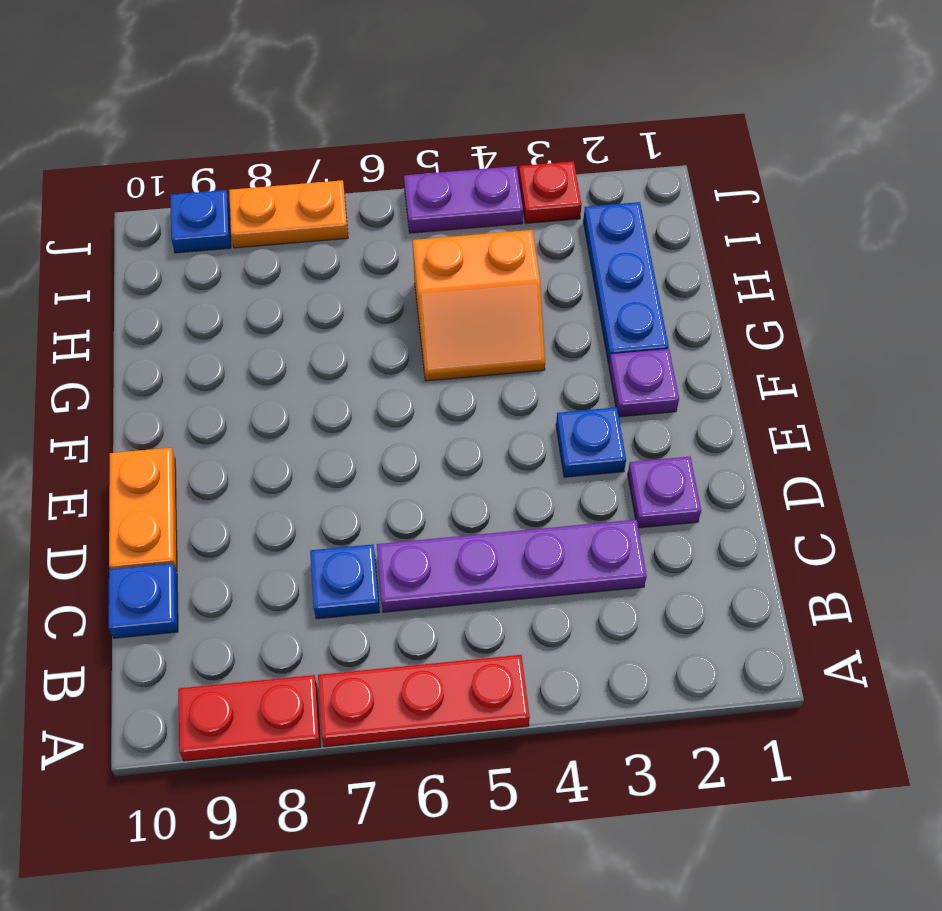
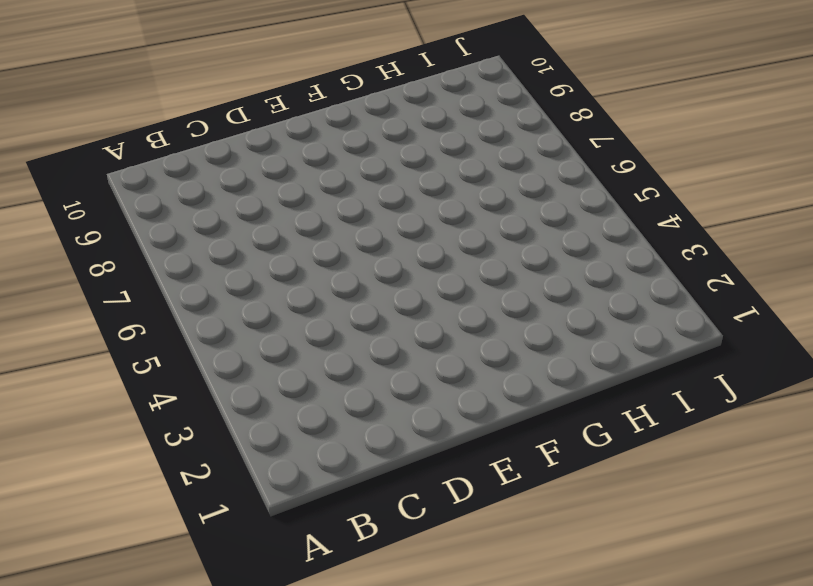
none -> red 1x3 plate [318,655,530,747]
none -> red 1x2 plate [178,675,321,761]
none -> purple 1x4 plate [377,520,647,612]

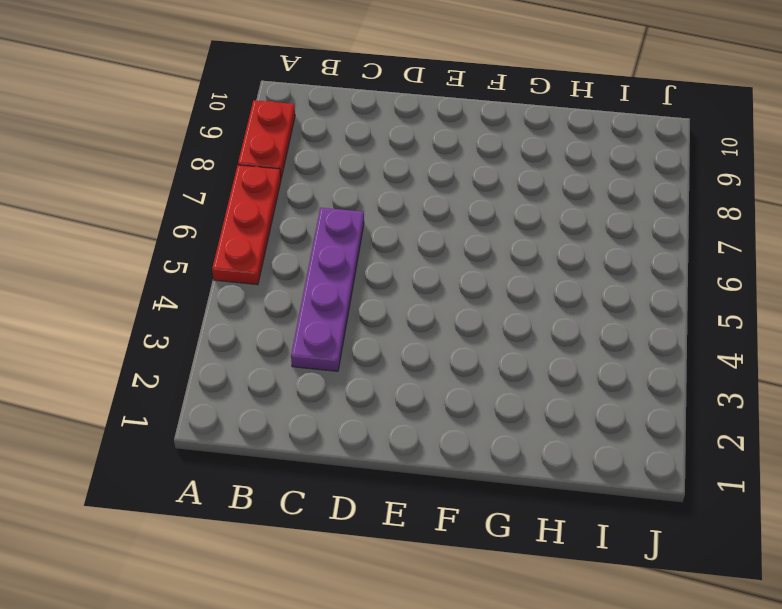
none -> blue 1x1 plate [310,544,379,619]
none -> blue 1x1 plate [108,563,178,638]
none -> purple 1x1 plate [628,457,701,528]

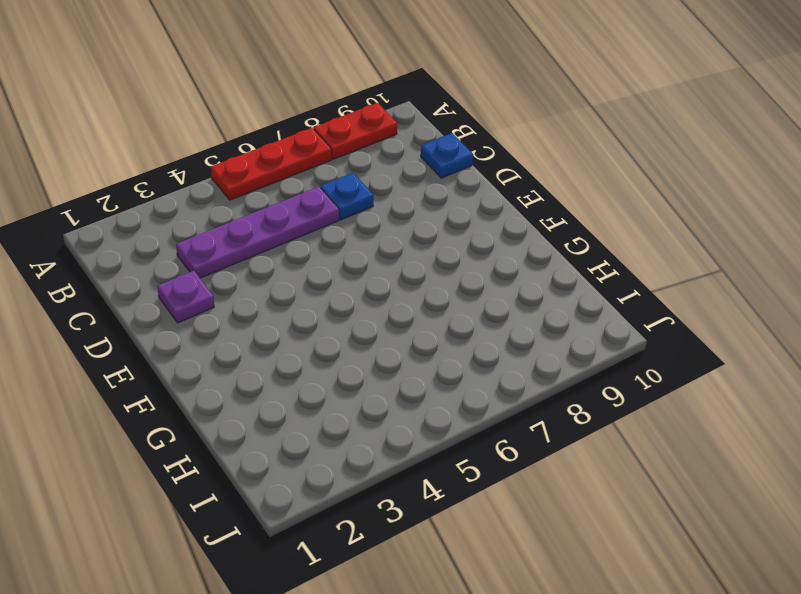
none -> orange 1x2 plate [109,448,177,572]
none -> blue 1x1 plate [556,407,626,477]
none -> purple 1x1 plate [609,349,679,417]

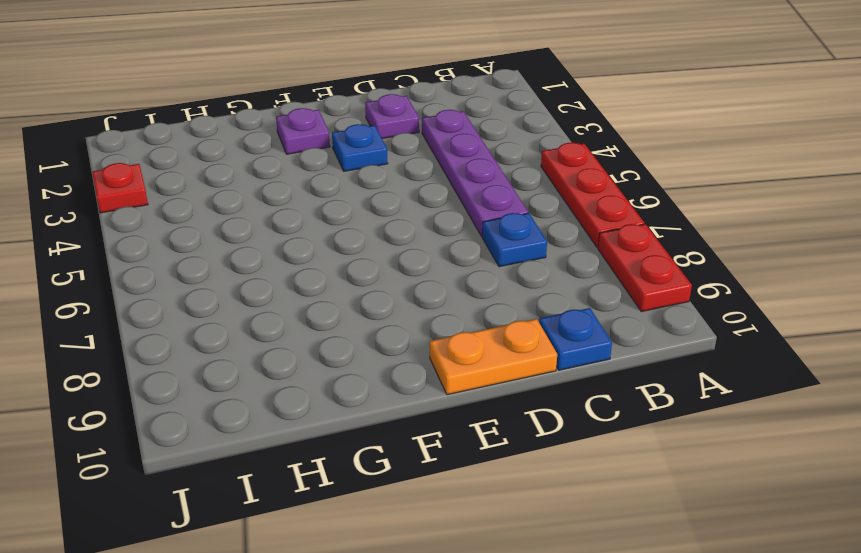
none -> blue 1x3 plate [583,202,669,364]
none -> orange 2x2 slope [412,230,545,381]
none -> purple 1x2 plate [404,166,523,233]

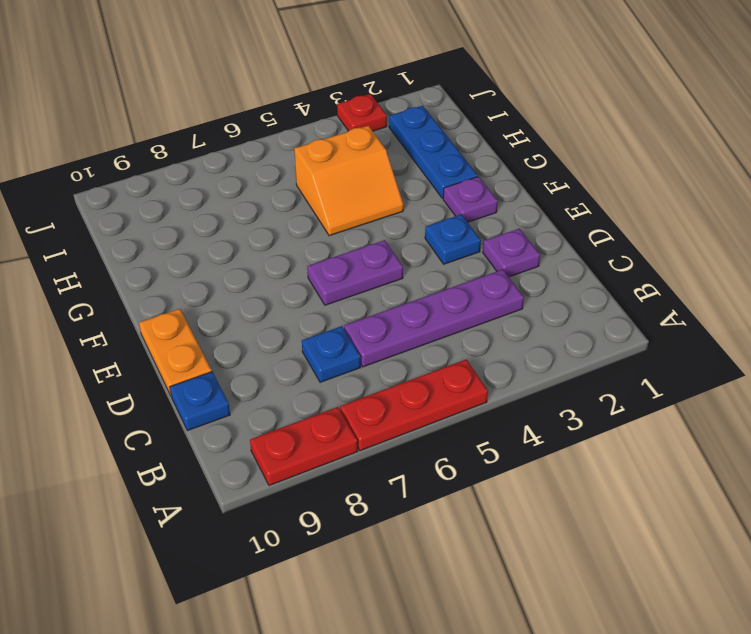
purple 1x2 plate [307,240,403,305] -> purple 1x2 plate moved to [404,166,523,233]
none -> orange 1x2 plate [229,180,348,248]
none -> blue 1x1 plate [170,190,231,253]

